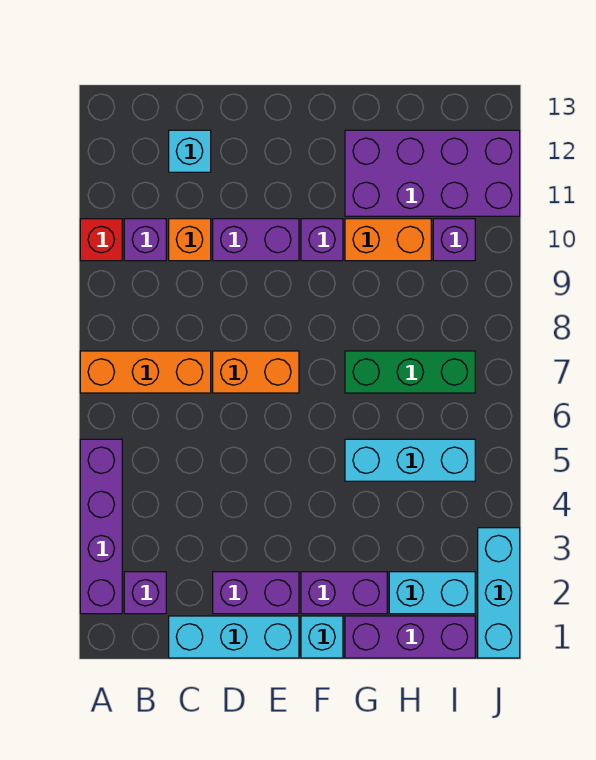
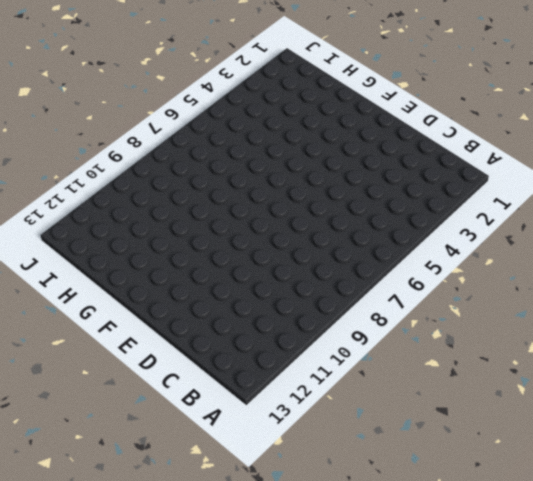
none -> purple 1x4 brick [80,439,122,614]
none -> orange 1x3 brick [80,351,211,393]
none -> red 1x1 brick [80,219,122,261]

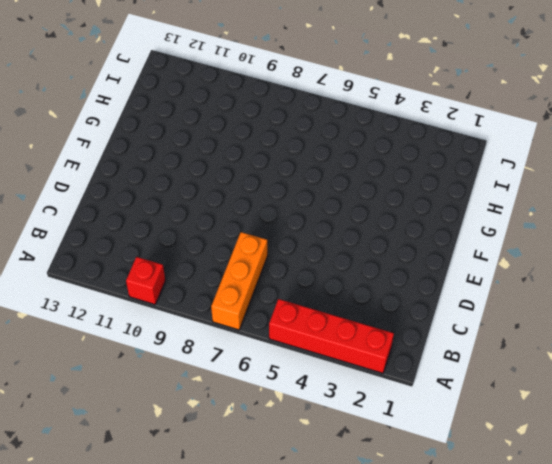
red 1x4 brick [269,299,394,373] -> purple 1x4 brick [80,439,122,614]
none -> purple 1x1 brick [124,572,166,614]
none -> purple 1x1 brick [124,219,166,261]
none -> cyan 1x3 brick [169,616,299,658]

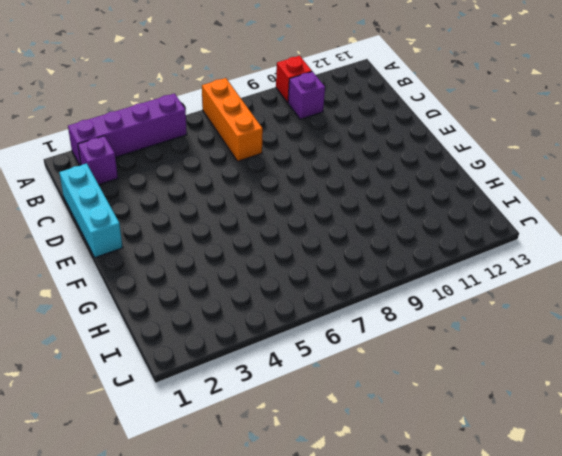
none -> orange 1x1 brick [169,219,211,261]
none -> cyan 1x1 brick [169,130,211,172]
none -> purple 1x2 brick [213,572,299,614]

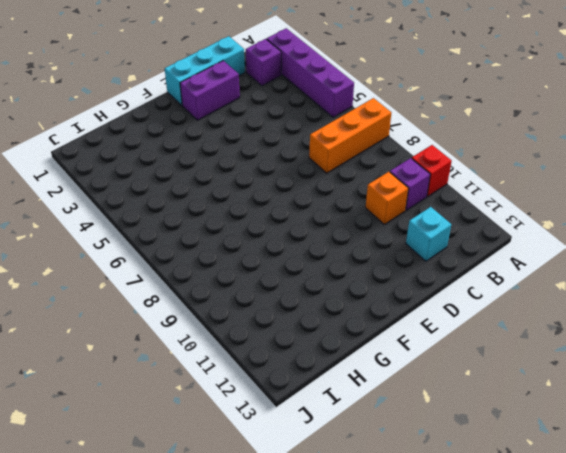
none -> orange 1x2 brick [213,351,299,393]
none -> purple 1x2 brick [213,219,299,261]
none -> cyan 1x1 brick [301,616,343,658]

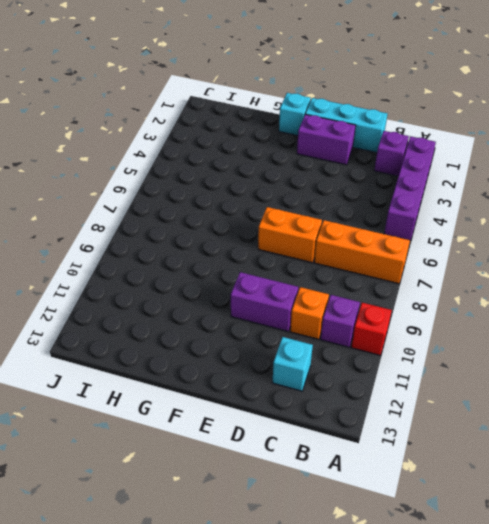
none -> purple 1x2 brick [301,572,387,614]
none -> purple 1x1 brick [301,219,343,261]
none -> purple 1x3 brick [345,616,475,658]

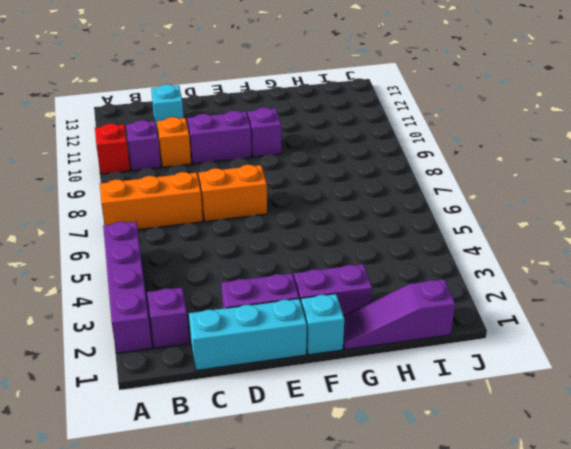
purple 1x3 slope [343,279,455,350] -> purple 1x3 brick [345,616,475,658]
none -> cyan 1x3 brick [345,439,475,481]
none -> green 1x3 brick [345,351,475,393]
none -> orange 1x2 brick [345,219,431,261]

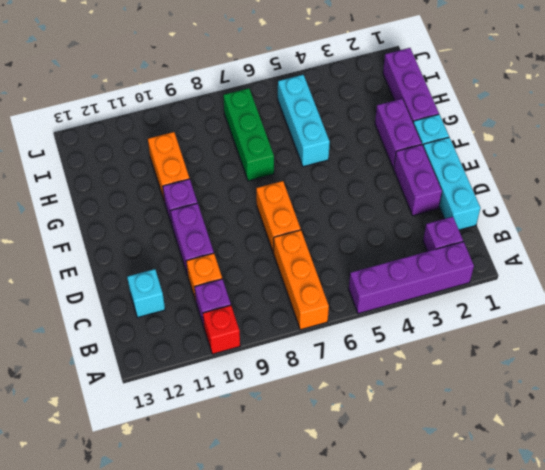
none -> purple 2x4 brick [345,130,520,216]
none -> cyan 1x2 brick [389,572,475,614]
none -> purple 1x1 brick [433,219,475,261]

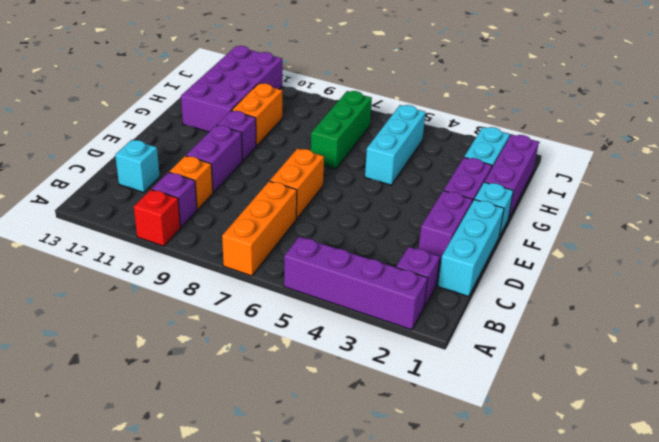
none -> purple 1x1 brick [433,219,475,261]
none -> cyan 1x3 brick [478,528,520,658]

